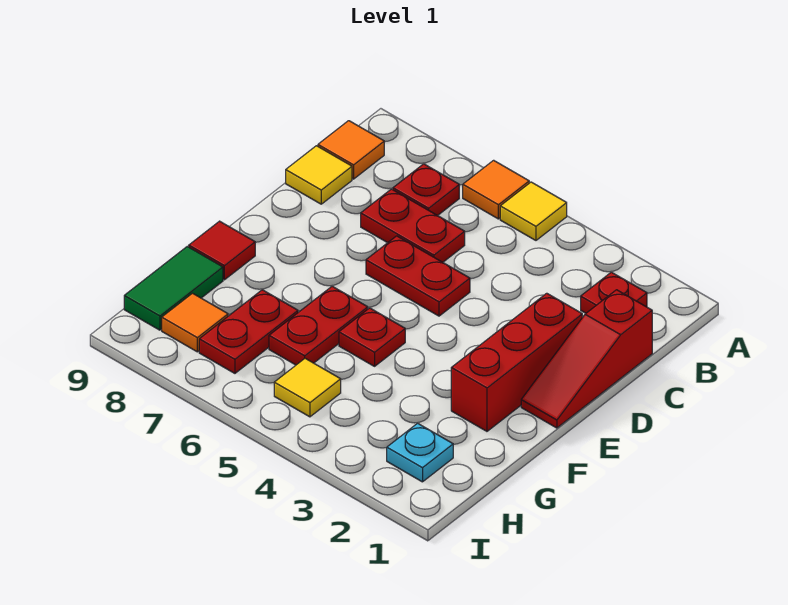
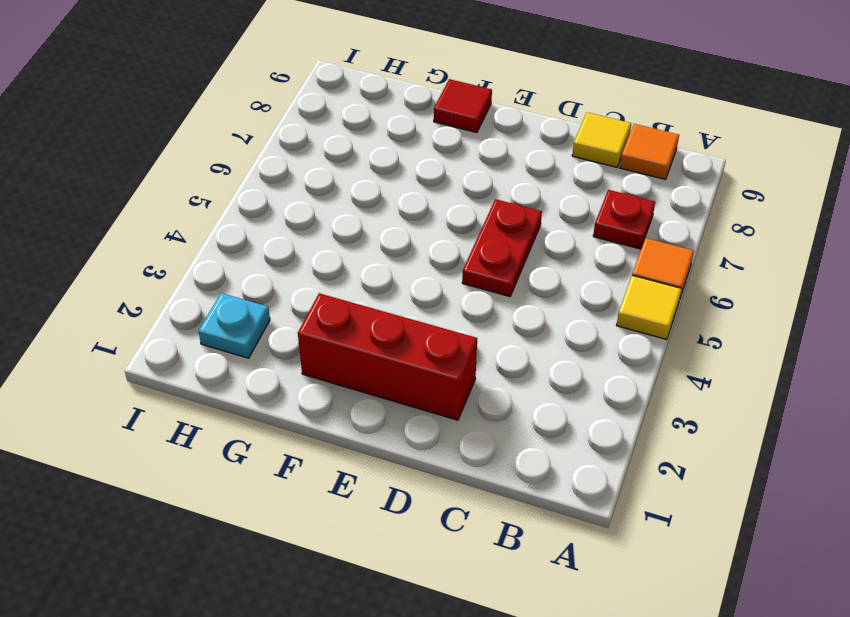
none -> red 1x1 plate [581,272,647,313]
none -> red 1x3 slope [521,290,652,428]
none -> red 1x2 plate [361,189,465,262]

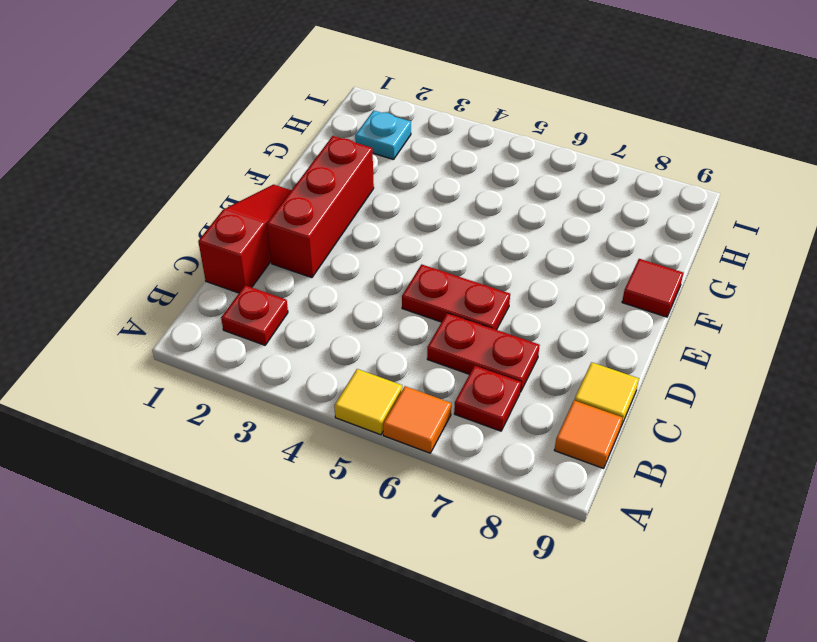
none -> red 1x1 plate [339,308,405,366]
none -> red 1x2 plate [269,286,368,365]
none -> red 1x2 plate [199,290,298,373]

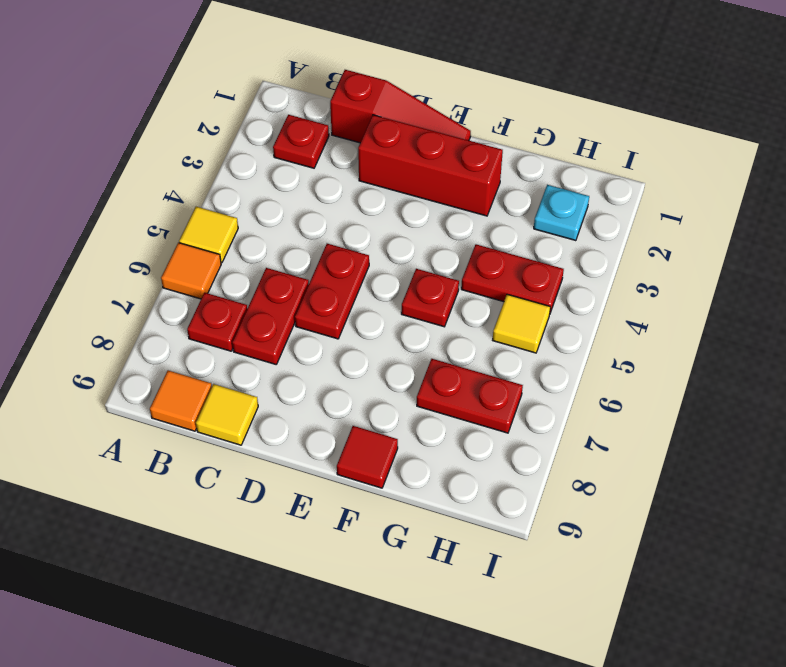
red 1x2 plate [461,244,564,313] -> red 1x2 plate moved to [269,286,368,365]
none -> green 1x2 tile [124,246,223,330]
none -> orange 1x1 tile [162,293,228,352]

